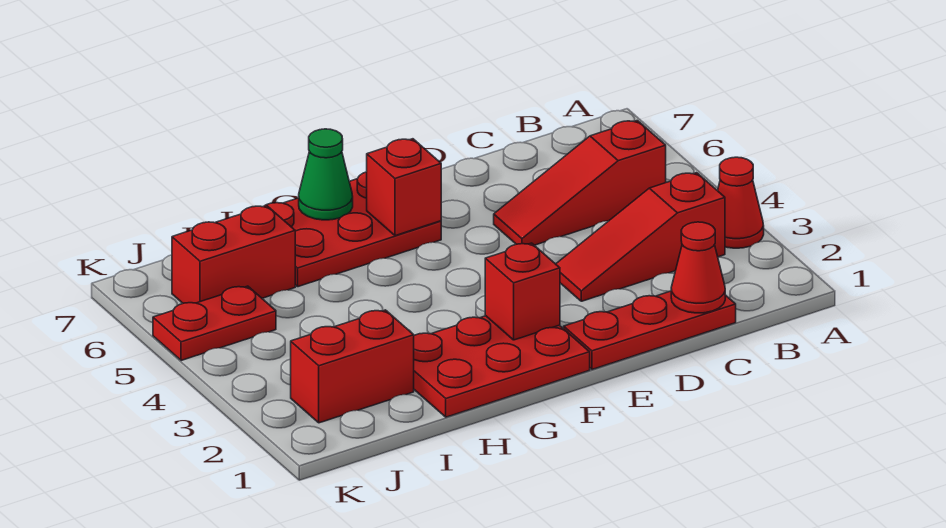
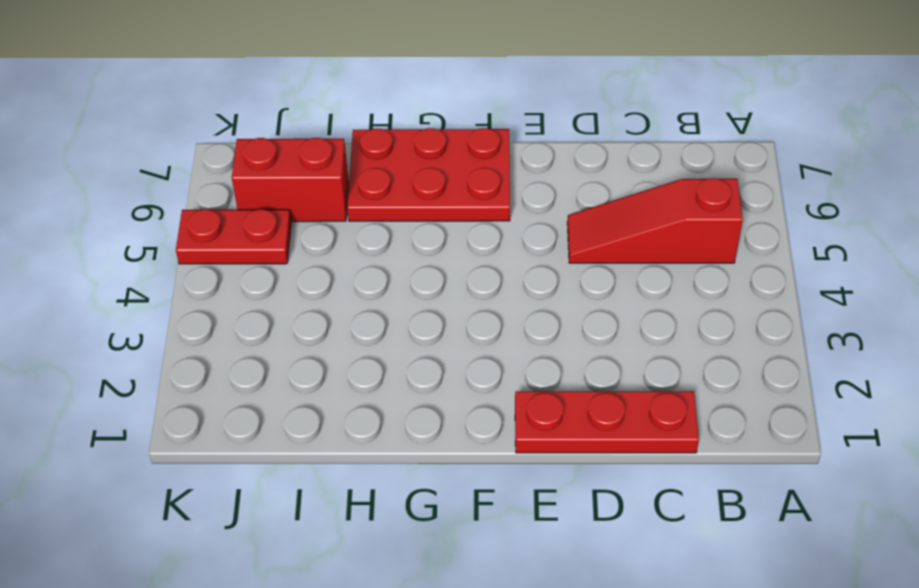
none -> red 1x1 cone [718,157,764,248]
none -> red 1x3 slope [556,173,725,301]
none -> red 2x3 plate [414,316,590,417]

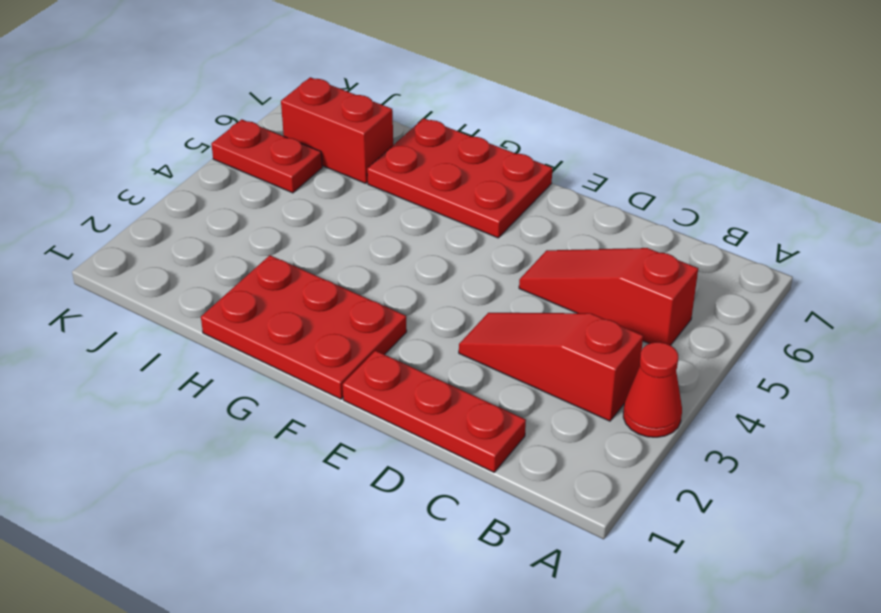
none -> red 1x2 brick [291,310,414,423]
none -> red 1x1 cone [671,222,725,313]
none -> red 1x1 brick [485,243,560,340]

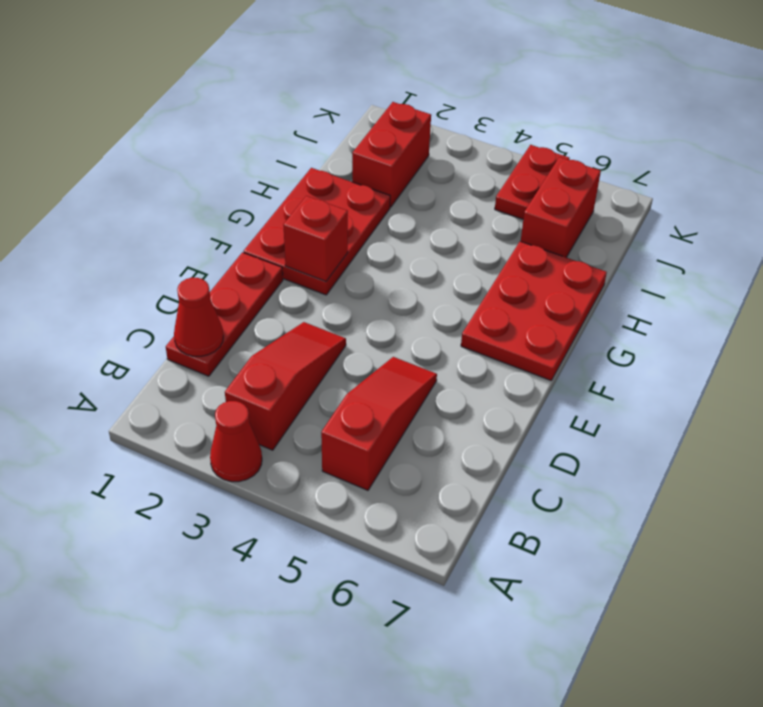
none -> red 1x1 brick [367,139,441,236]
none -> green 1x1 cone [299,129,353,220]

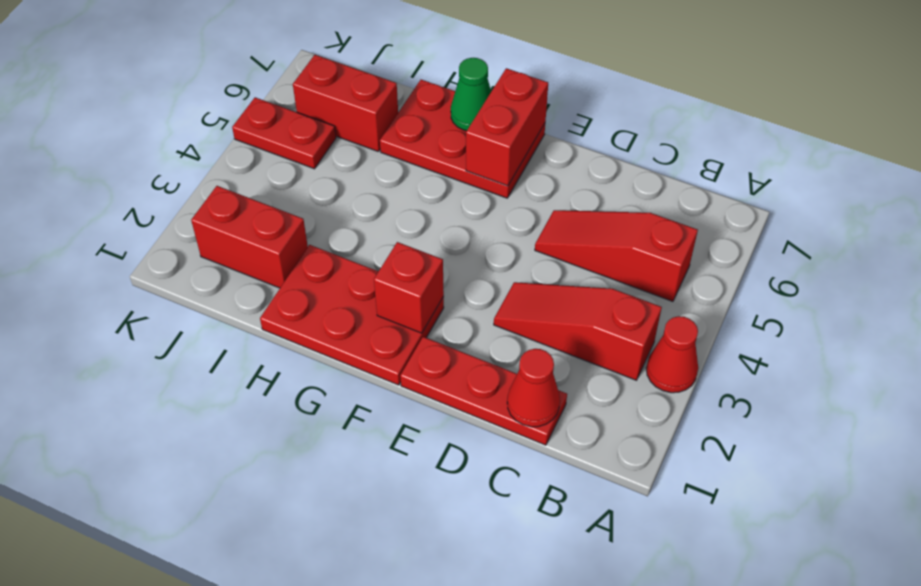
red 1x2 brick [466,68,548,186] -> red 1x1 brick [367,139,441,236]

